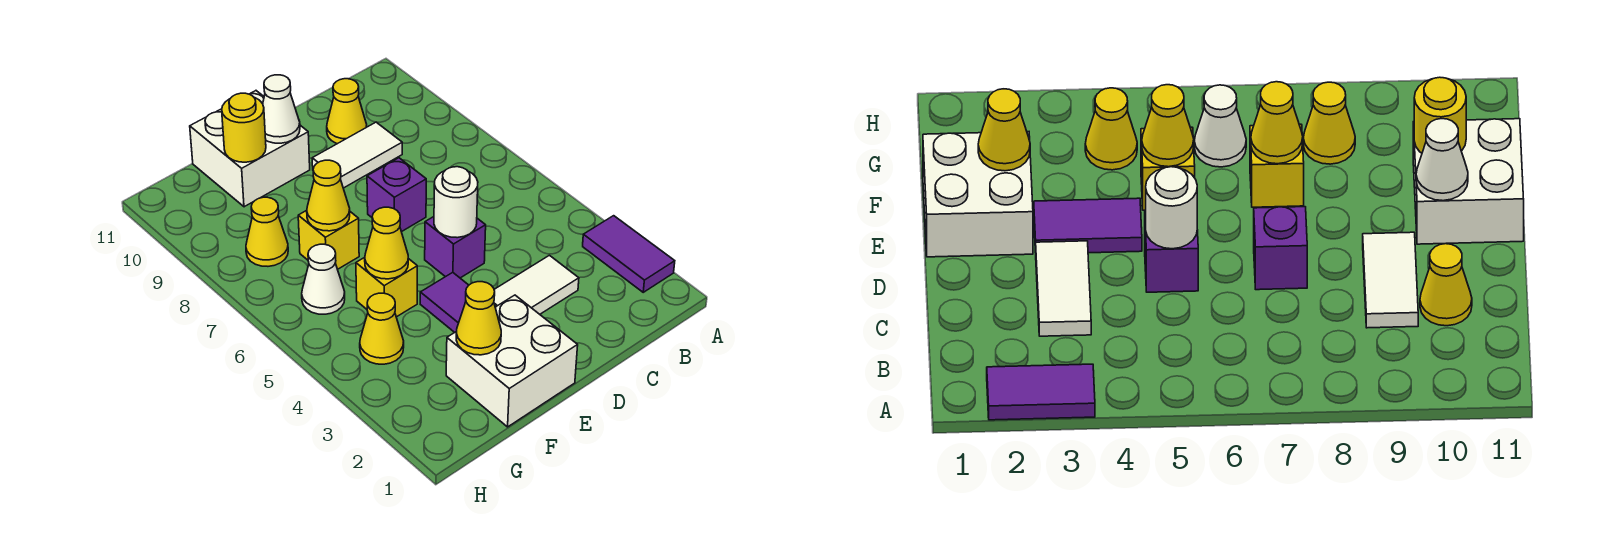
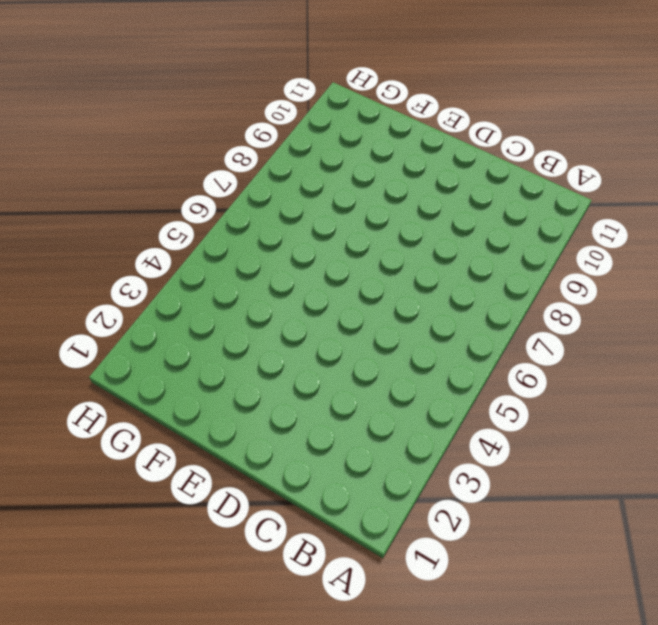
none -> purple 1x2 tile [583,216,675,292]
none -> white 1x2 tile [494,255,579,314]
none -> white 1x2 tile [312,122,402,188]

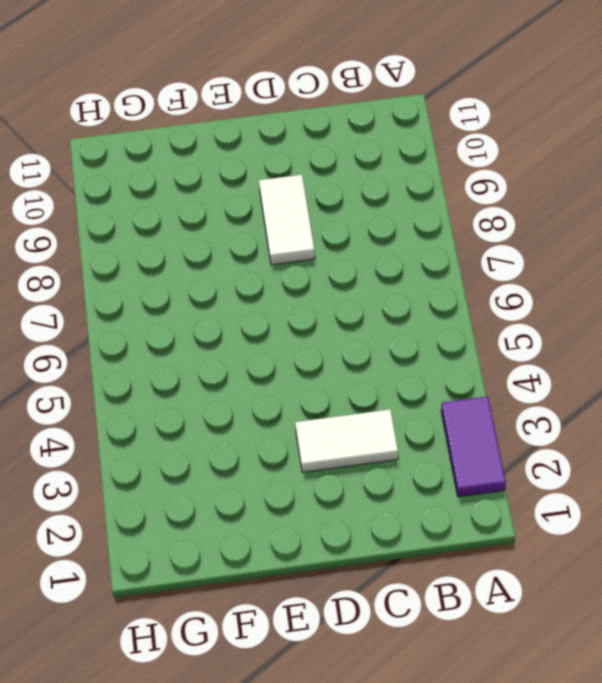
white 1x2 tile [259,175,315,265] -> white 1x2 tile turned to [312,122,402,188]
none -> yellow 1x1 cone [327,79,367,144]
none -> purple 1x1 brick [425,217,486,278]
none -> purple 1x1 brick [367,158,426,232]

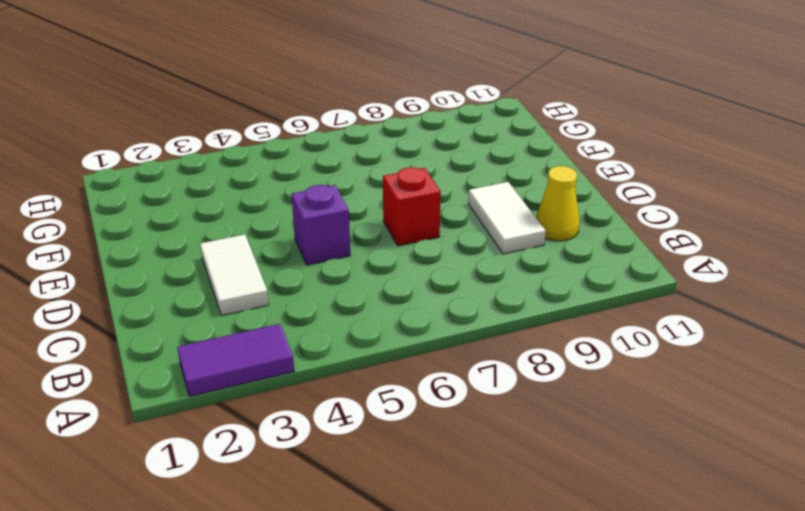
red 1x1 brick [383,167,441,246] -> purple 1x1 brick [367,158,426,232]
none -> white 2x2 brick [446,295,578,427]
none -> purple 1x2 tile [420,272,496,332]
none -> white 2x2 brick [190,91,310,207]

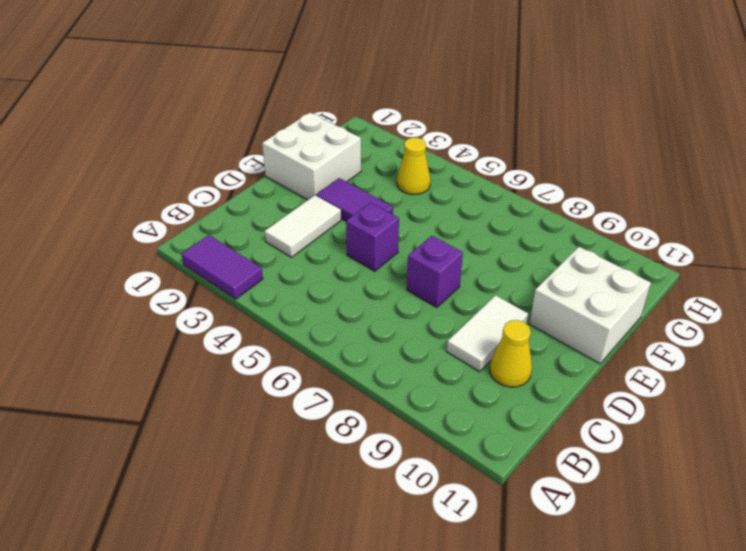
none -> yellow 1x1 brick [356,257,417,317]
none -> yellow 1x1 brick [298,211,359,269]
none -> white 1x1 cone [302,244,345,314]

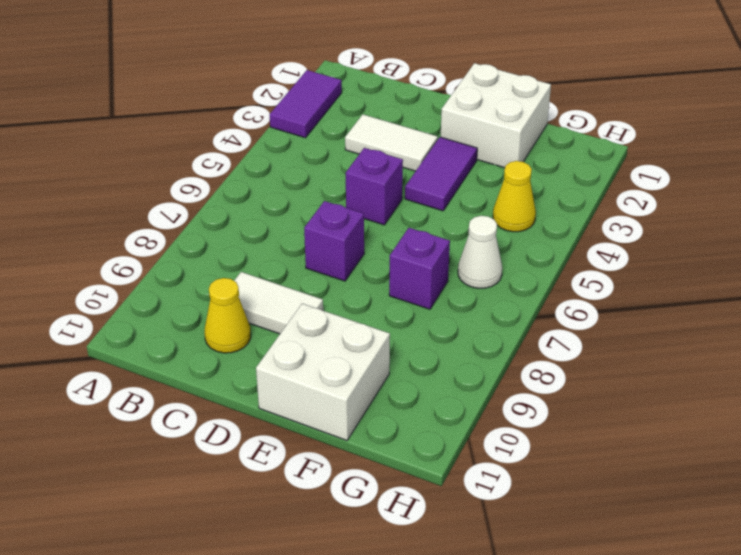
purple 1x1 brick [389,228,450,309] -> yellow 1x1 brick [298,211,359,269]
none -> yellow 1x1 brick [356,257,417,317]
none -> yellow 1x1 cone [246,197,288,266]
none -> white 1x1 round brick [434,167,478,238]

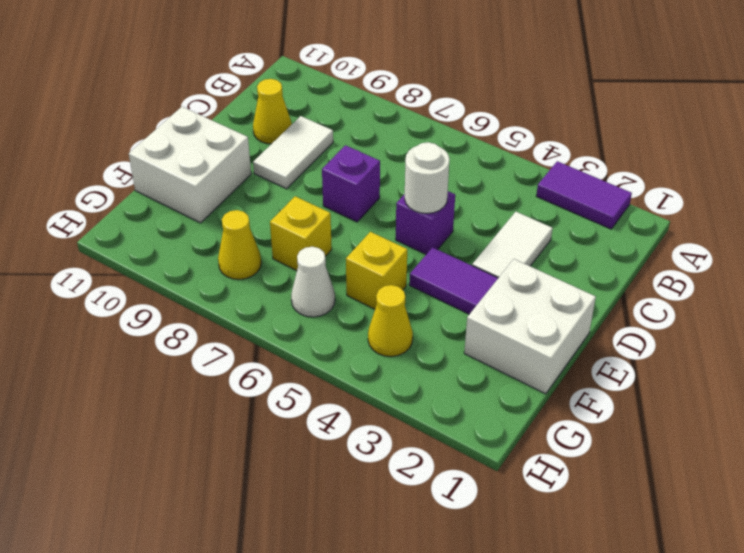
none -> white 1x1 cone [263,75,300,143]
none -> yellow 1x1 cone [456,282,501,355]
none -> yellow 1x1 cone [365,207,408,279]

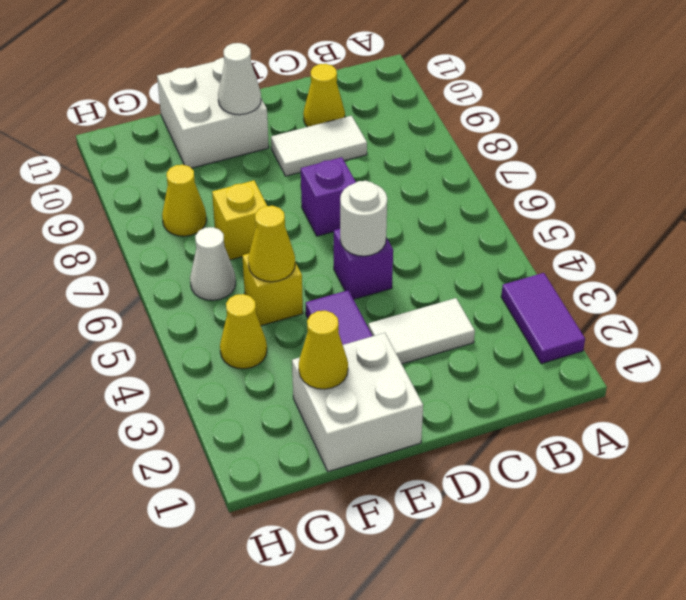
none -> yellow 1x1 cone [307,160,350,231]
none -> yellow 1x1 round brick [222,93,266,162]

